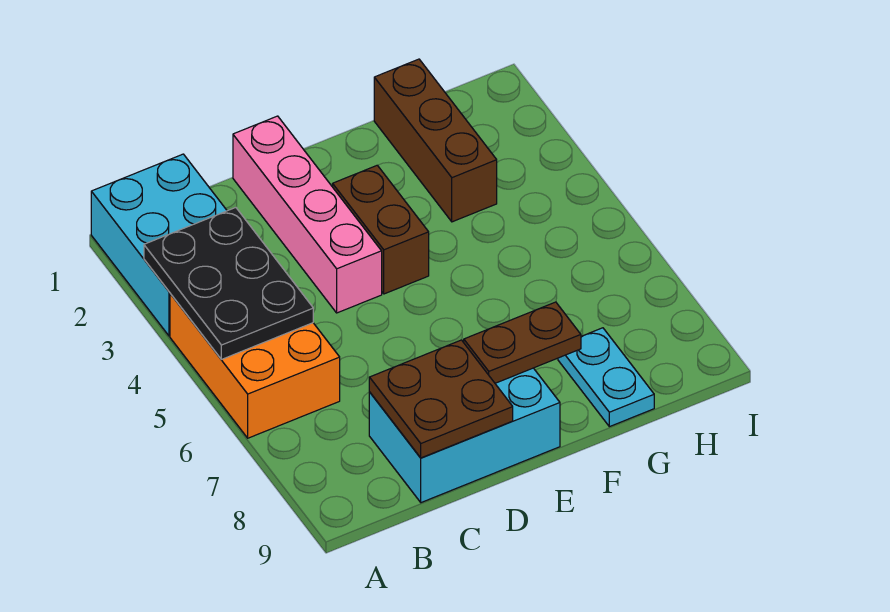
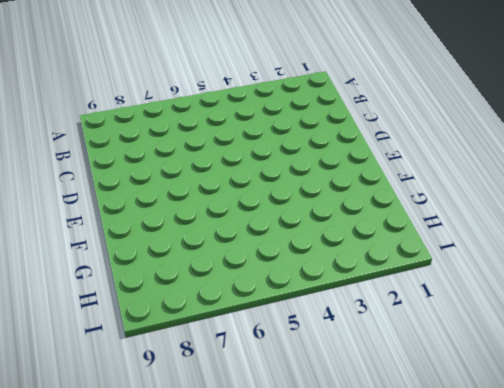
none -> cyan 2x3 brick [91,154,227,336]
none -> orange 2x3 brick [170,294,340,438]

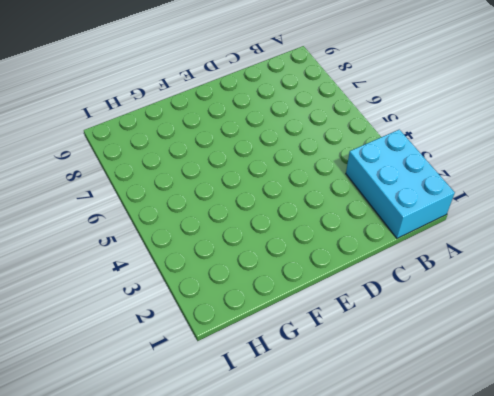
none -> orange 2x3 brick [170,294,340,438]
none -> cyan 2x3 brick [369,368,560,503]

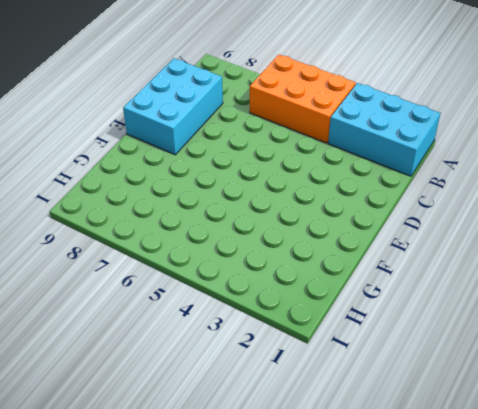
none -> pink 1x4 brick [233,116,382,313]
none -> brown 1x2 brick [333,165,429,294]

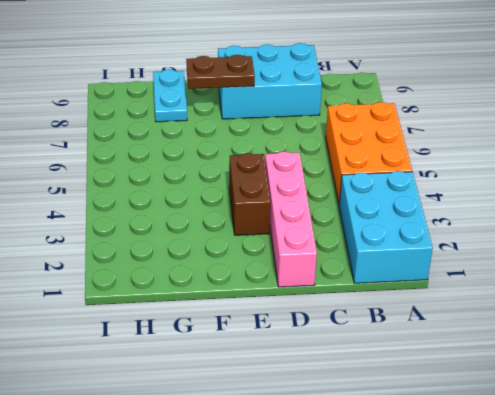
none -> brown 1x3 brick [374,59,497,222]
none -> black 2x3 plate [144,208,313,359]

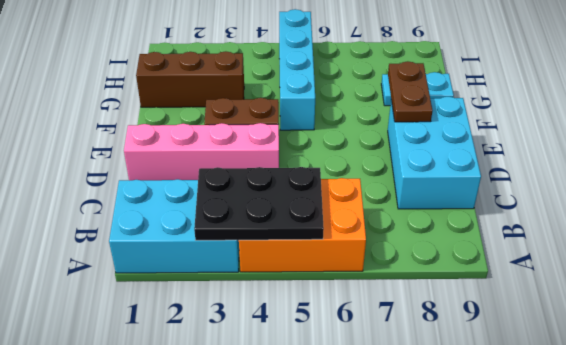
cyan 1x4 brick [279,9,315,130] -> none
none -> brown 2x2 plate [369,340,513,458]

